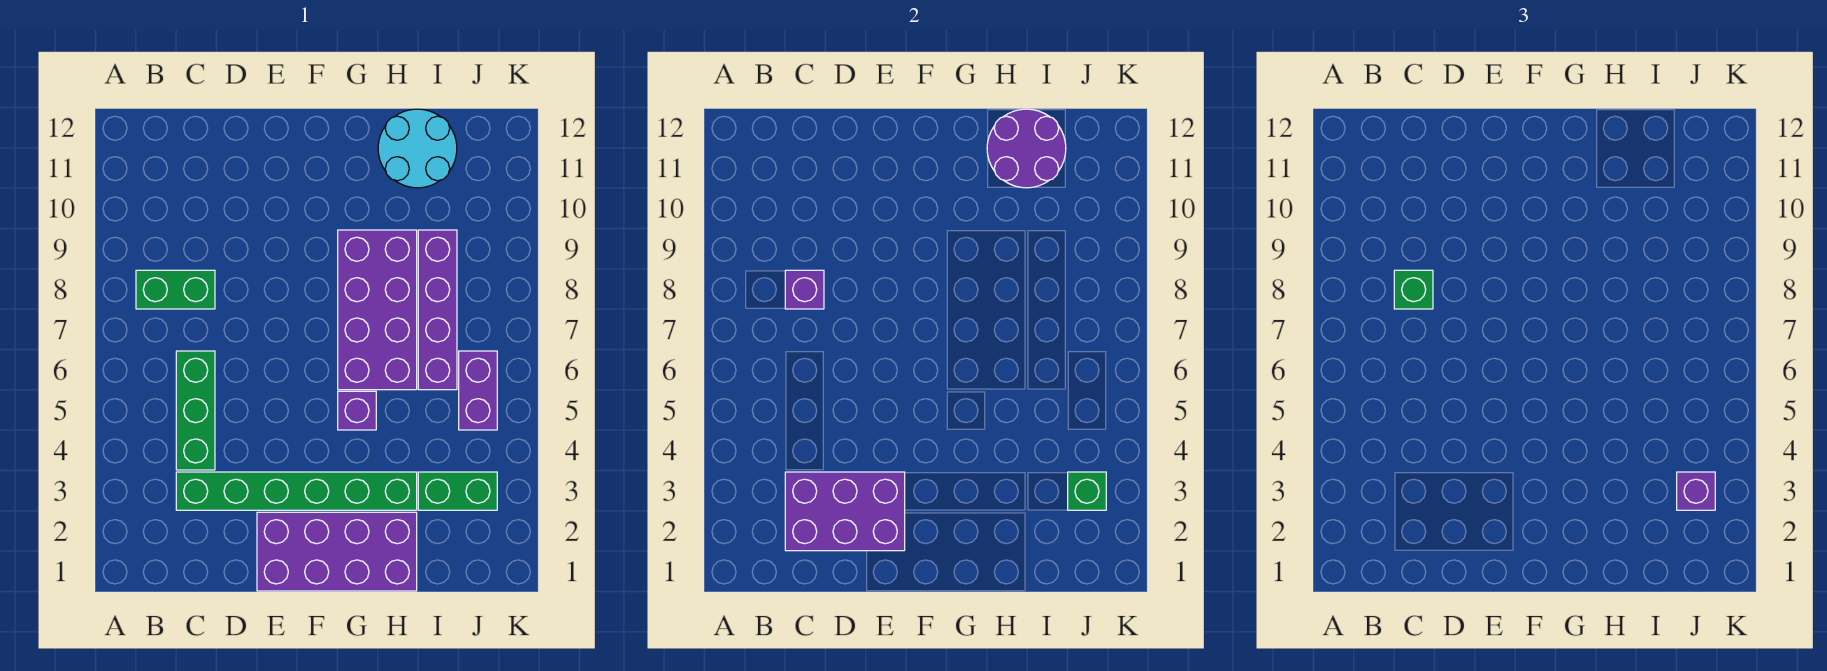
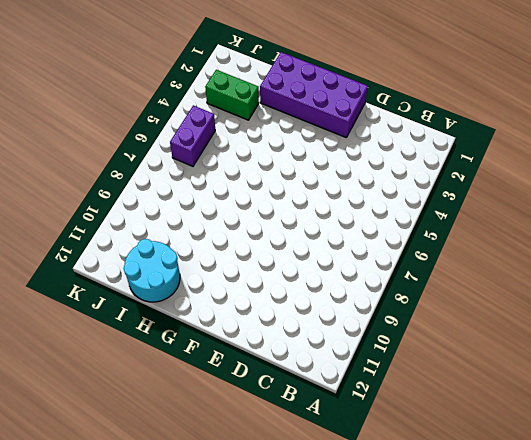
none -> green 1x2 brick [136,270,215,309]
none -> green 1x6 brick [176,472,417,510]
none -> green 1x3 brick [176,351,215,470]

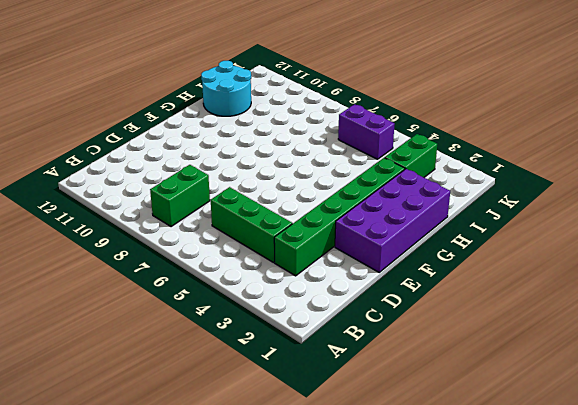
none -> purple 1x1 brick [338,391,376,430]
none -> purple 2x4 brick [338,230,417,390]
none -> purple 1x4 brick [418,230,457,390]

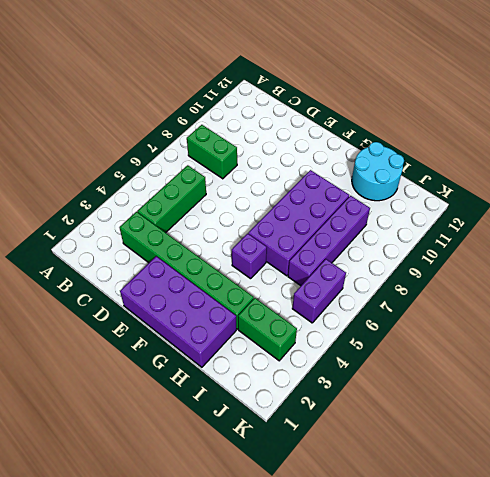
none -> purple 2x3 brick [785,472,905,551]
none -> purple 1x1 brick [785,270,824,309]
none -> purple 2x2 round brick [987,109,1066,188]

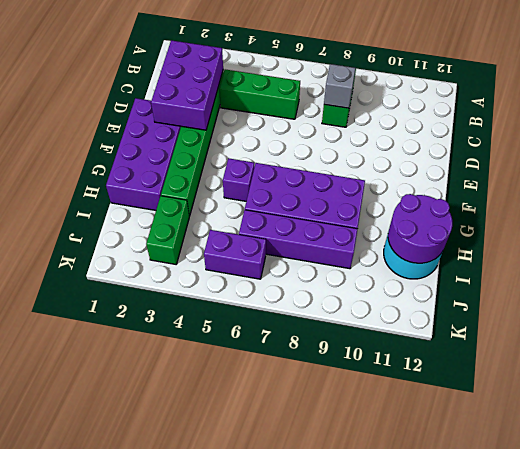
grey 1x1 brick [324,64,356,108] -> purple 1x1 brick [785,270,824,309]
none -> green 1x1 brick [1068,472,1106,510]
none -> green 1x1 brick [1394,270,1433,309]
none -> purple 1x1 brick [1677,472,1715,510]

